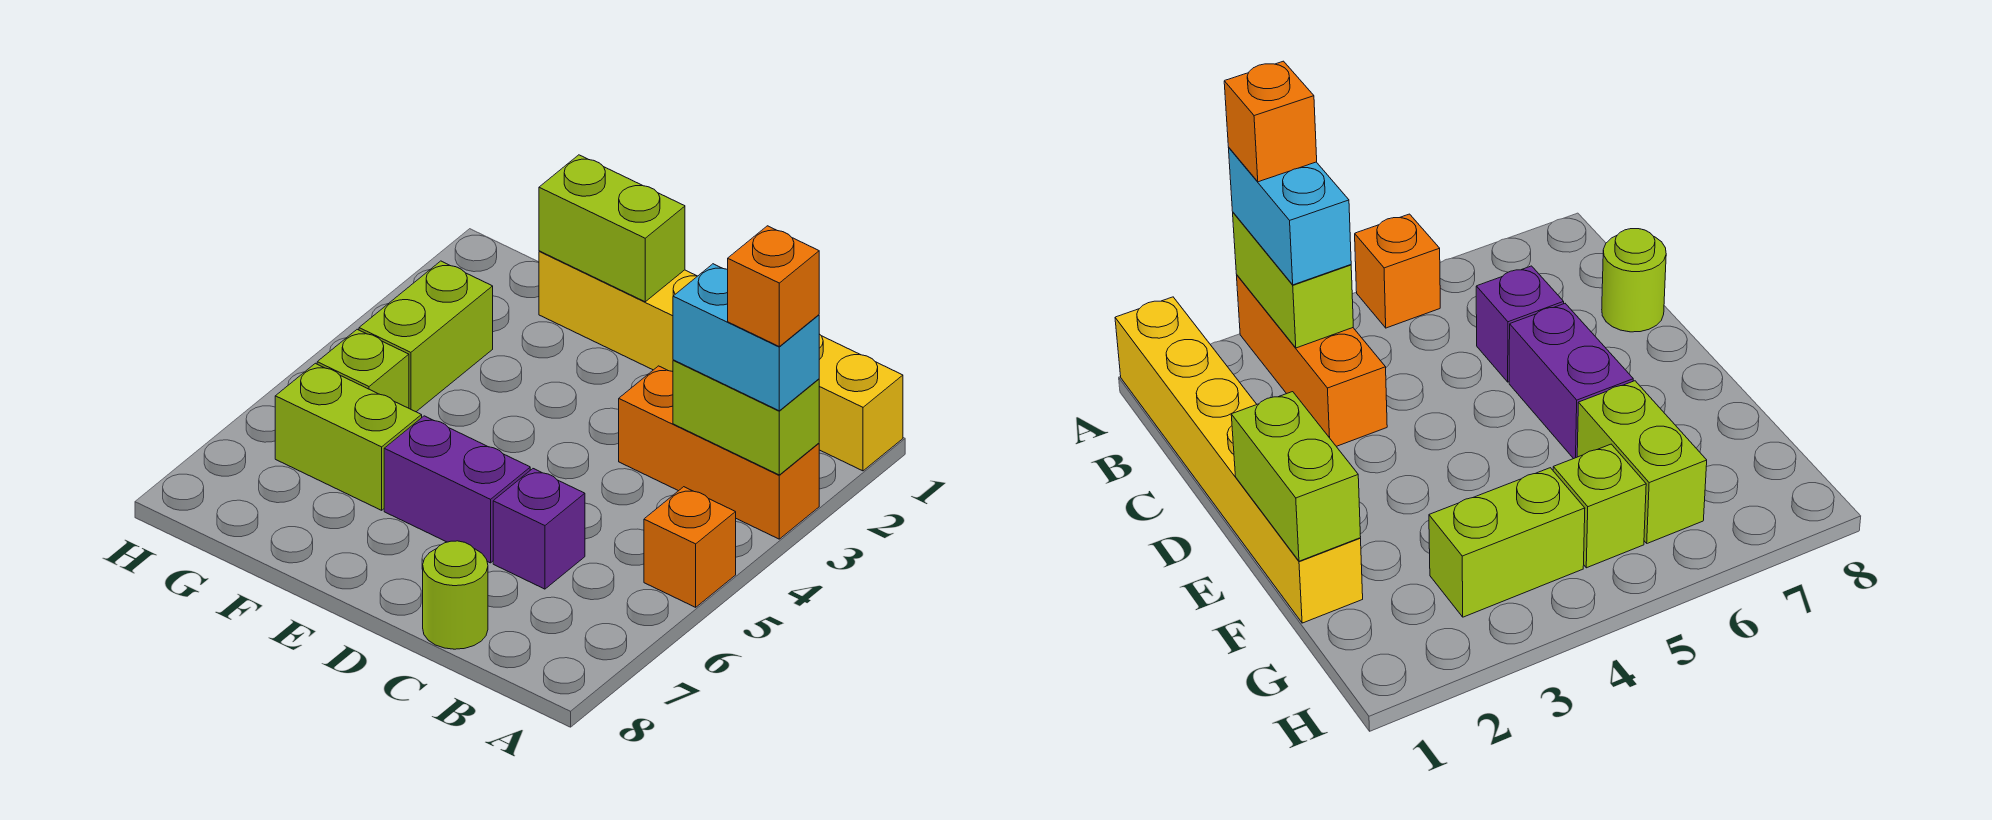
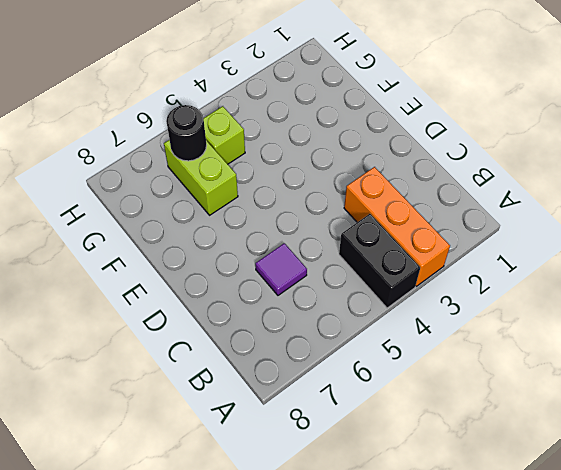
black 1x2 brick [339,214,420,308] -> none
purple 1x1 tile [255,243,307,295] -> purple 1x1 brick [493,469,585,589]
black 1x1 round brick [166,105,207,161] -> none
none -> yellow 1x6 brick [539,251,903,471]
none -> orange 1x1 brick [644,487,736,607]
none -> lime 1x1 round brick [423,541,488,649]

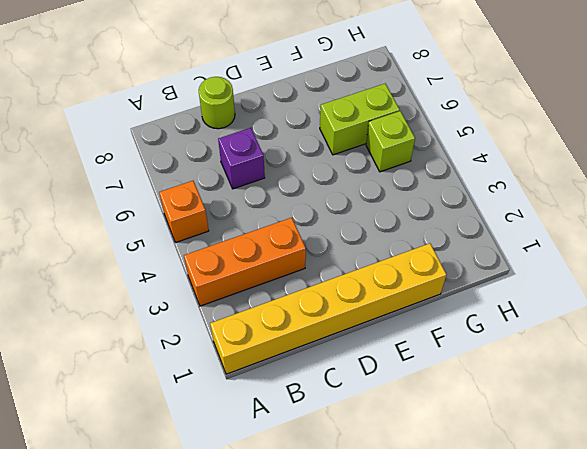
none -> purple 1x2 brick [384,416,530,563]
none -> lime 1x2 brick [359,261,493,412]
none -> lime 1x2 brick [673,360,819,475]

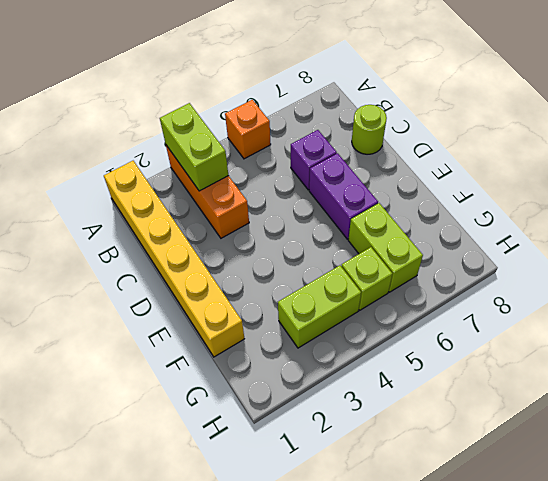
none -> lime 1x2 brick [539,155,685,302]
none -> cyan 1x2 brick [673,264,819,411]
none -> orange 1x1 brick [728,226,819,346]

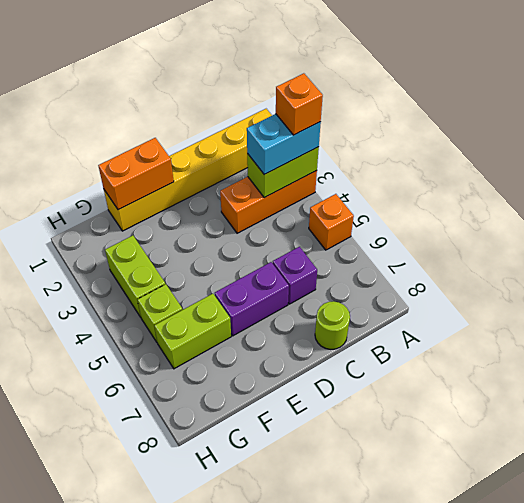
orange 1x2 brick [98,138,174,210] -> lime 1x2 brick [539,155,685,302]

